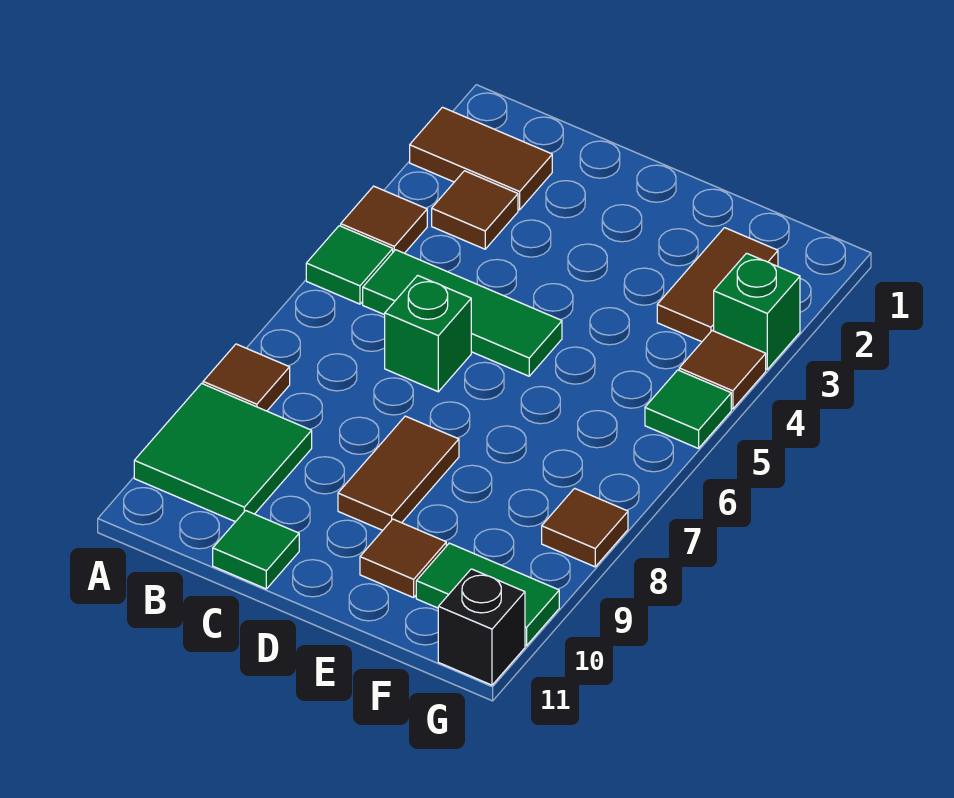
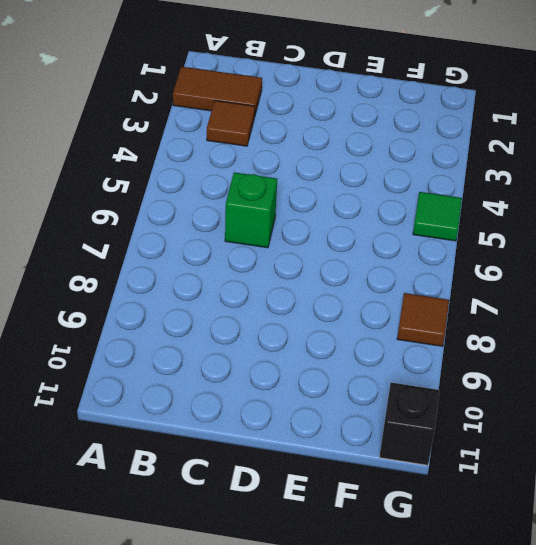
none -> brown 1x1 tile [341,186,427,253]
none -> green 1x1 tile [306,226,393,304]
none -> brown 1x1 tile [203,344,290,411]

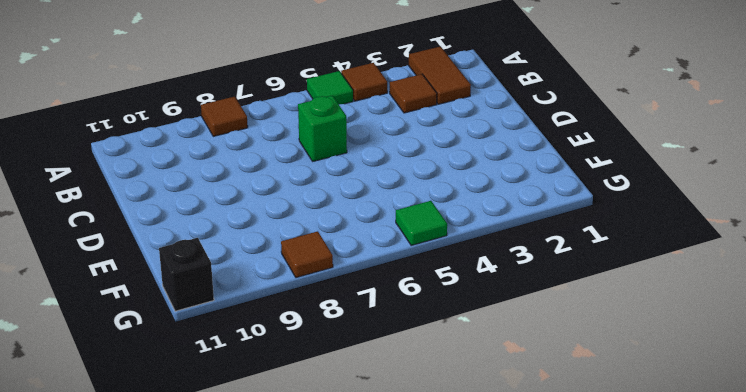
none -> green 2x2 tile [134,383,312,522]
none -> green 1x3 tile [363,250,562,376]
none -> green 1x1 tile [213,511,299,589]

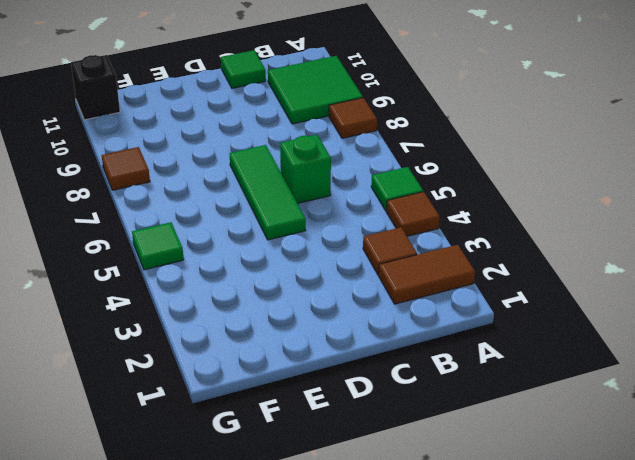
green 1x3 tile [230,145,306,240] -> green 1x3 tile turned to [363,250,562,376]
none -> brown 1x2 tile [338,416,459,530]
none -> brown 1x1 tile [360,519,446,598]
none -> brown 1x2 tile [657,228,778,342]

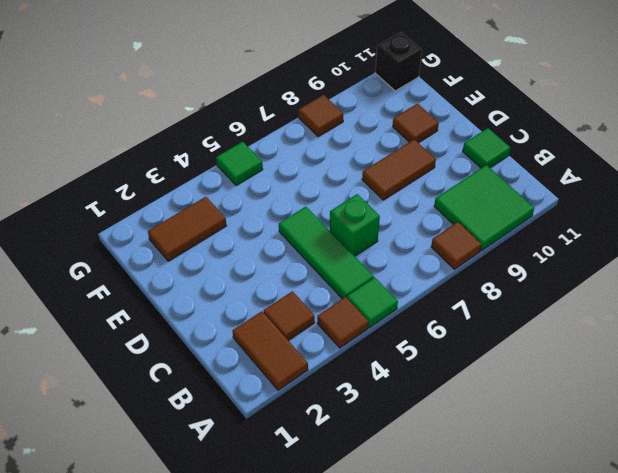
none -> green 1x2 tile [416,543,559,646]
none -> green 1x1 brick [714,253,800,369]
none -> brown 1x1 tile [679,331,766,409]

